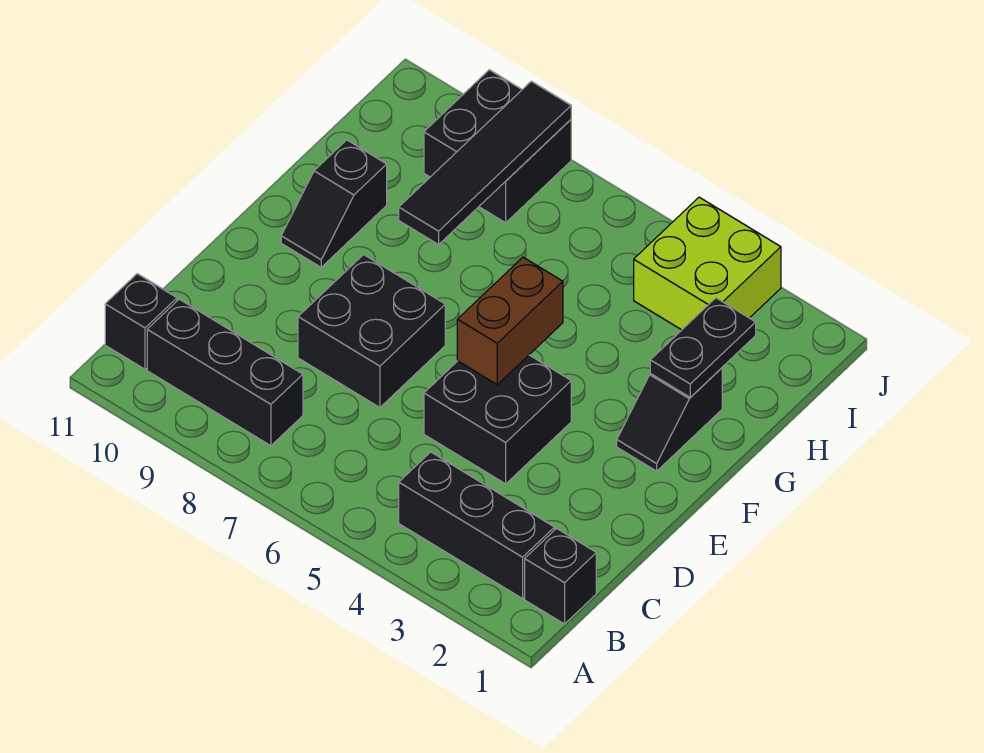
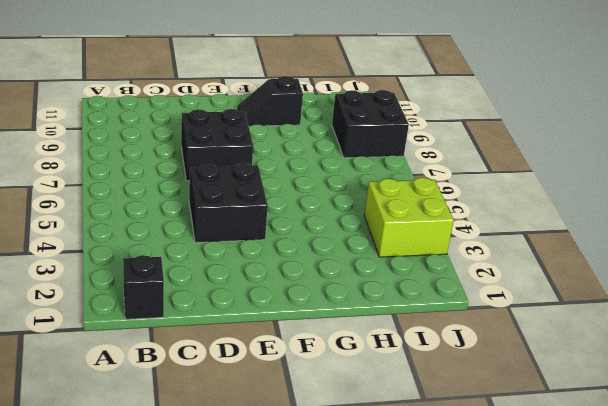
none -> black 1x3 brick [399,452,555,599]
none -> black 1x3 brick [147,299,303,446]
none -> black 1x1 brick [105,274,177,369]

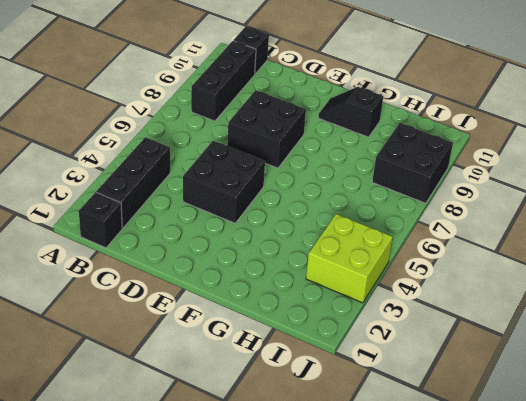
none -> black 1x2 slope [617,368,722,471]
none -> brown 1x2 brick [457,257,563,385]
none -> black 1x2 plate [650,298,756,397]

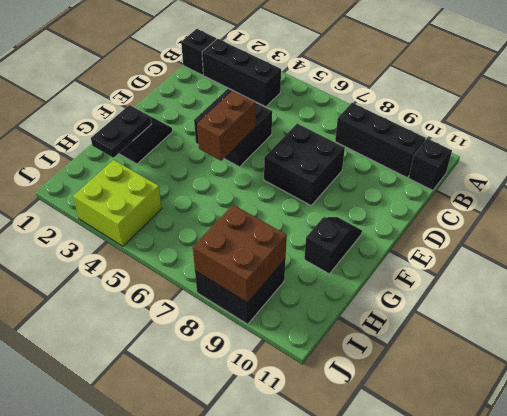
brown 2x2 brick [193,205,287,303] -> black 1x4 tile [399,81,571,245]

